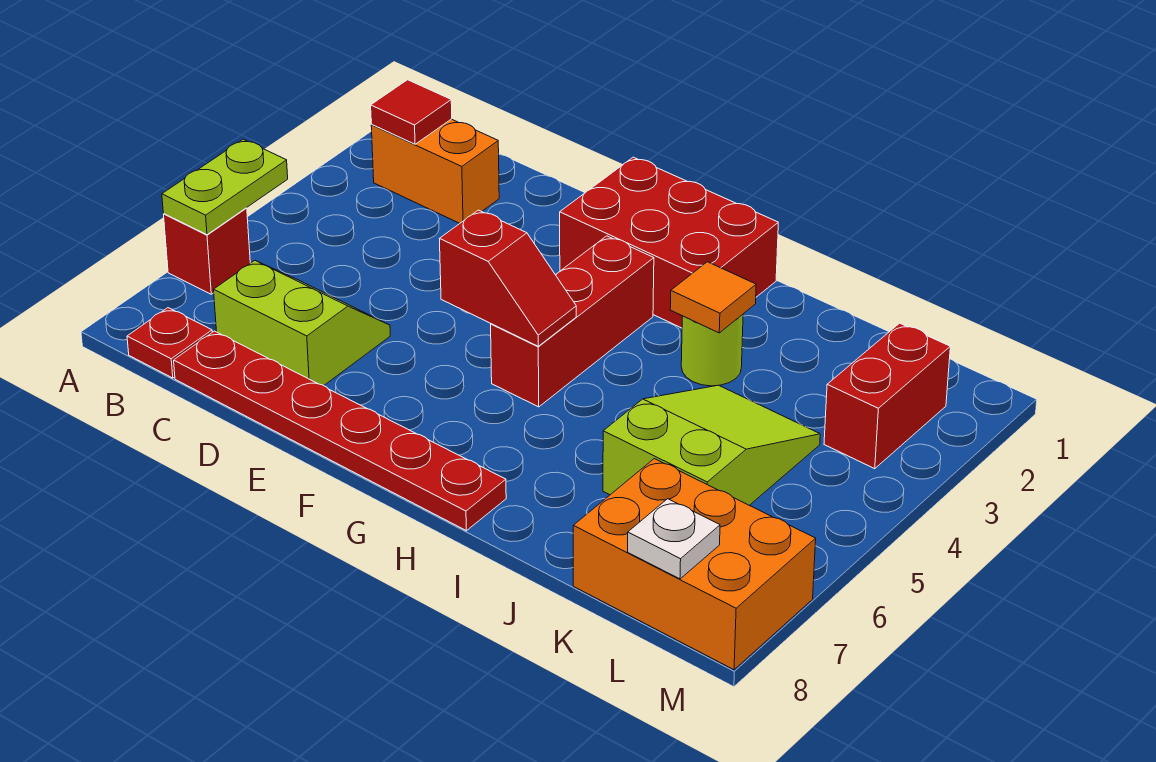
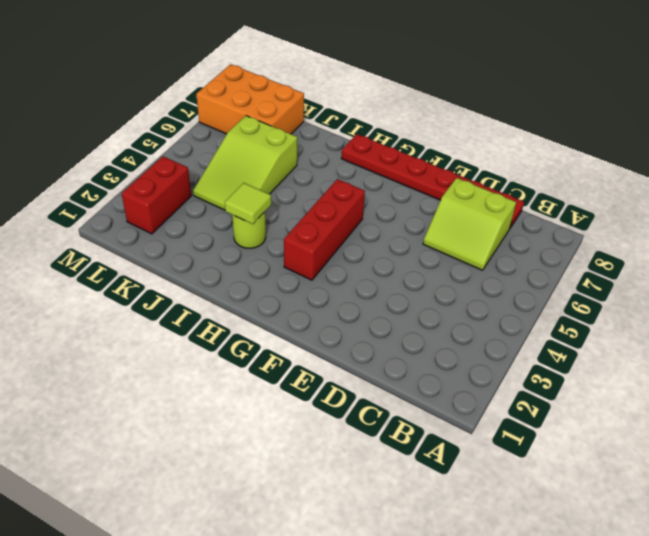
lime 1x1 tile [225,183,271,224] -> orange 1x1 tile [670,262,756,333]
none -> red 1x1 brick [164,208,250,294]
none -> orange 1x2 brick [371,119,499,224]
none -> red 1x1 plate [127,308,212,378]

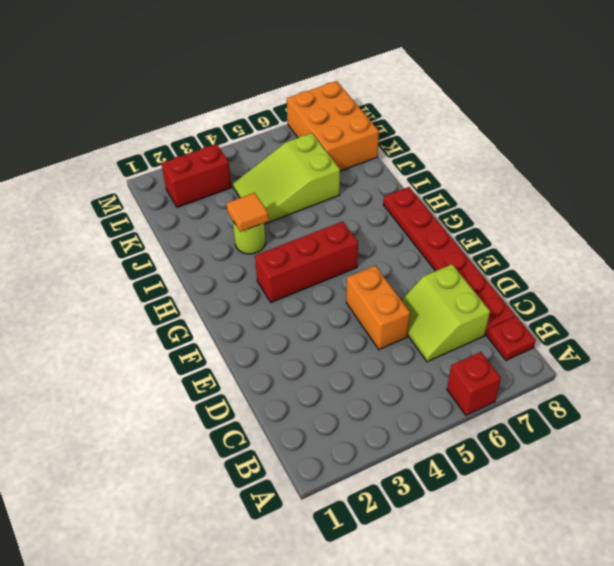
orange 1x2 brick [346,266,410,350] -> orange 1x2 brick moved to [371,119,499,224]
none -> red 2x3 brick [560,157,778,328]
none -> lime 1x2 plate [162,139,288,235]
none -> red 1x1 tile [371,80,452,144]

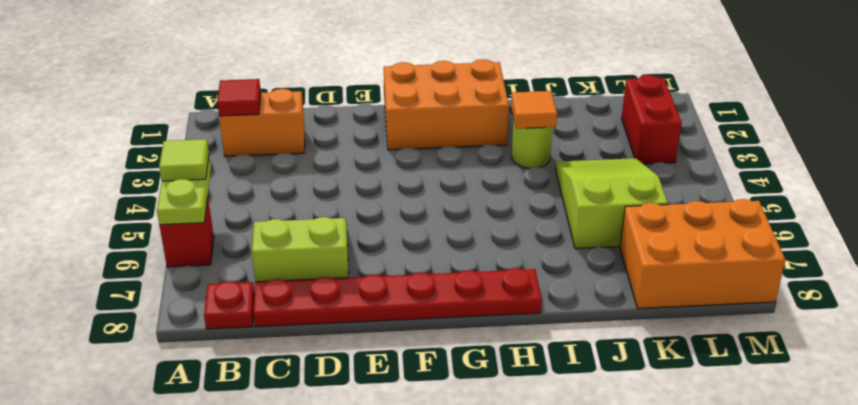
lime 1x1 tile [159,139,209,181] -> none
orange 2x3 brick [384,59,509,150] -> red 2x3 brick [560,157,778,328]
none -> red 1x3 brick [491,236,654,407]
none -> red 1x2 slope [440,210,576,346]
none -> white 1x1 plate [628,499,720,579]

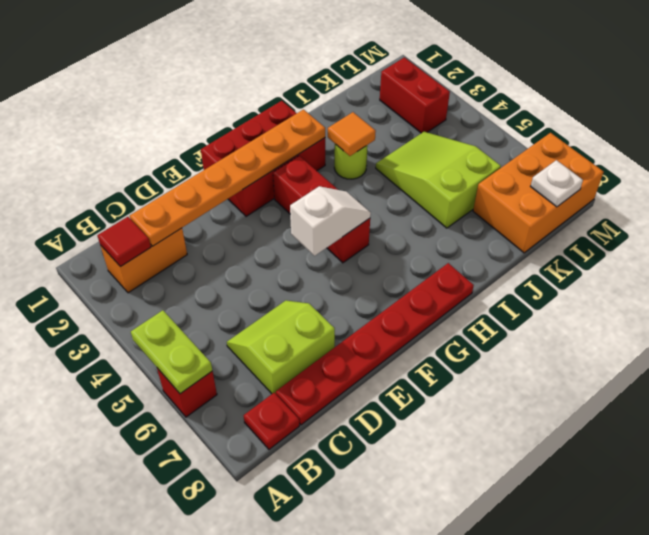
orange 1x6 plate [130,110,325,246] -> none
white 1x2 slope [290,186,371,256] -> red 1x2 slope [440,210,576,346]

